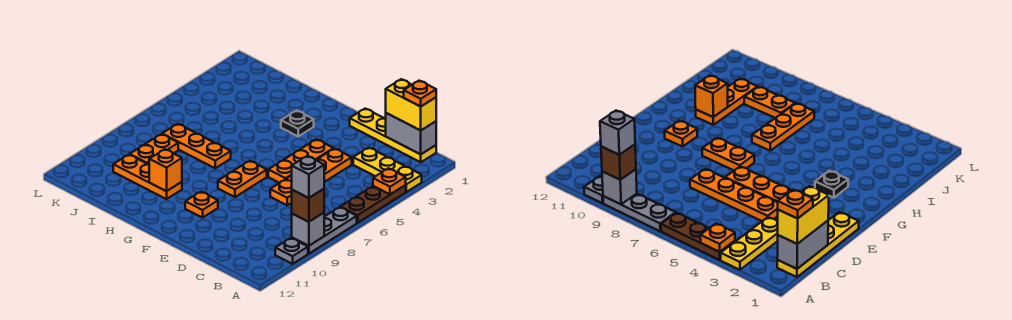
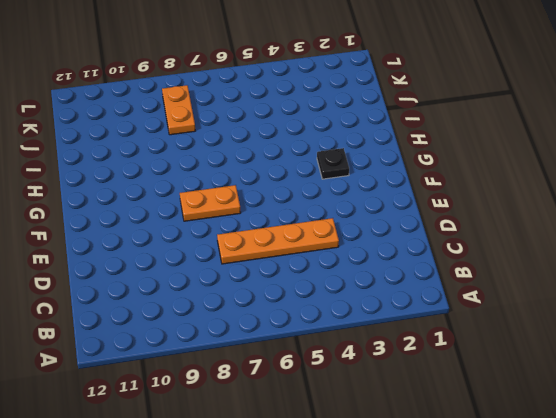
orange 1x2 plate [162,85,195,135] -> orange 1x2 plate turned to [130,134,178,165]
none -> yellow 1x3 plate [353,148,422,192]
none -> brown 1x3 plate [341,185,406,223]
none -> grey 1x3 plate [292,207,357,254]

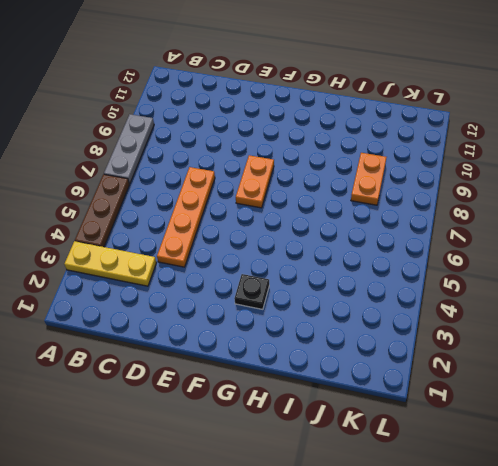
none -> grey 1x1 plate [275,238,308,264]
none -> yellow 1x4 plate [350,109,436,162]
none -> orange 1x3 plate [268,139,334,183]

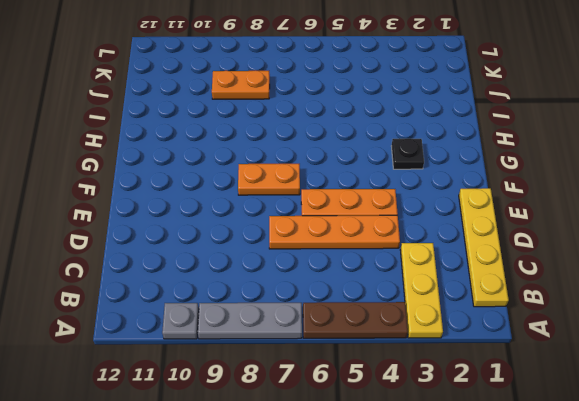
none -> orange 1x1 plate [185,192,218,218]
none -> orange 1x3 plate [162,124,231,168]
none -> orange 1x3 plate [113,155,182,199]

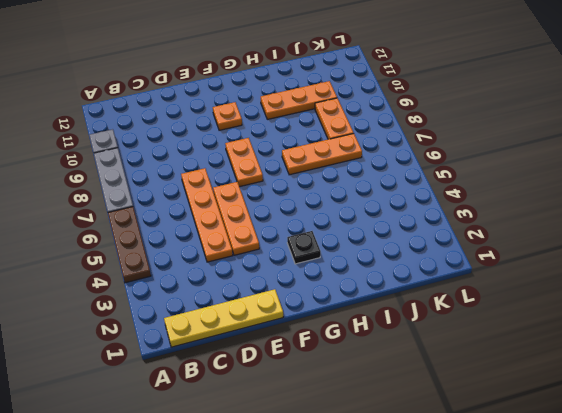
none -> yellow 1x3 plate [353,148,422,192]
none -> orange 1x1 plate [373,168,406,194]
none -> grey 1x1 brick [292,213,324,246]

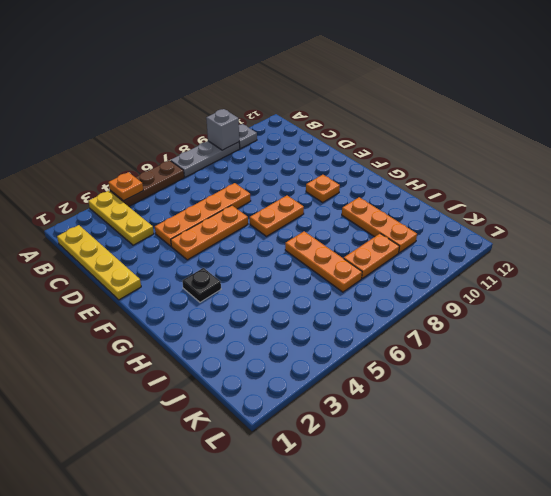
none -> grey 1x2 brick [386,113,436,154]
none -> orange 1x1 brick [149,149,182,191]
none -> brown 1x1 brick [292,189,324,222]

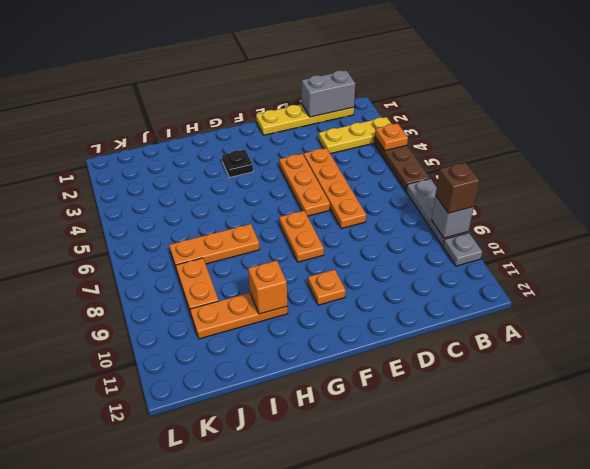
none -> yellow 1x2 brick [386,79,436,130]
none -> grey 1x1 brick [292,156,324,198]
none -> orange 1x1 plate [404,81,436,106]

